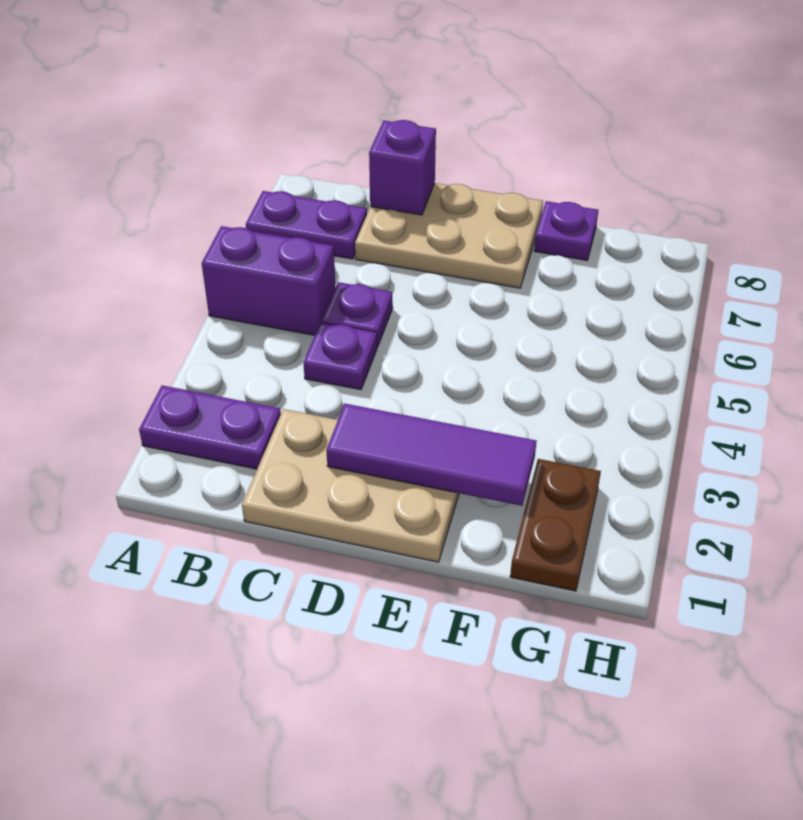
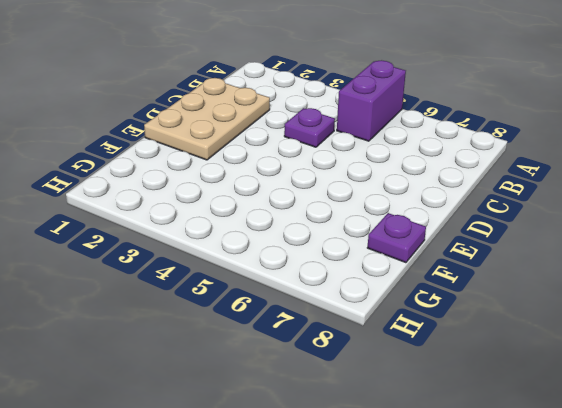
none -> purple 1x2 plate [139,385,281,469]
none -> purple 1x2 plate [246,191,367,259]

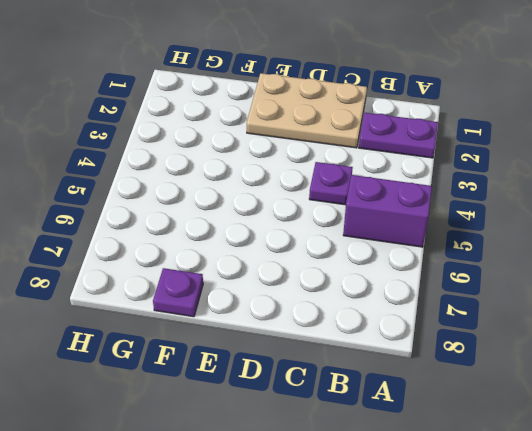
none -> purple 1x2 plate [246,191,367,259]
none -> purple 1x1 plate [322,282,393,347]

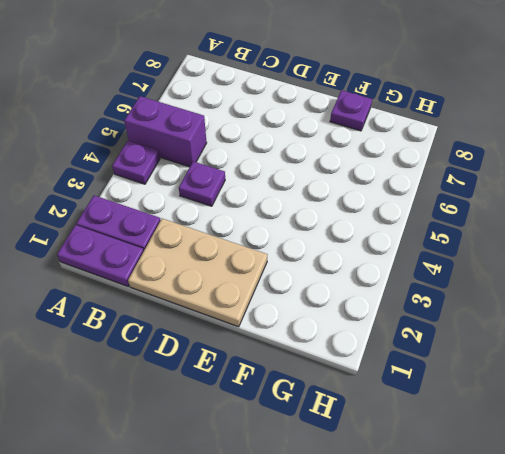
purple 1x2 plate [57,225,144,286] -> purple 1x2 plate moved to [246,191,367,259]
purple 1x1 plate [112,141,160,184] -> purple 1x1 plate moved to [322,282,393,347]
none -> tan 2x3 plate [355,183,543,288]
none -> brown 1x2 plate [510,459,601,591]

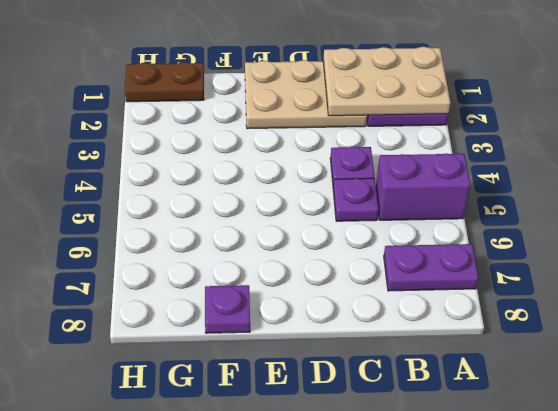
tan 2x3 plate [323,47,450,116] -> tan 2x3 plate moved to [355,183,543,288]
brown 1x2 plate [125,62,204,102] -> brown 1x2 plate turned to [510,459,601,591]
none -> purple 1x1 brick [369,120,436,215]
none -> purple 1x3 tile [326,404,536,506]

